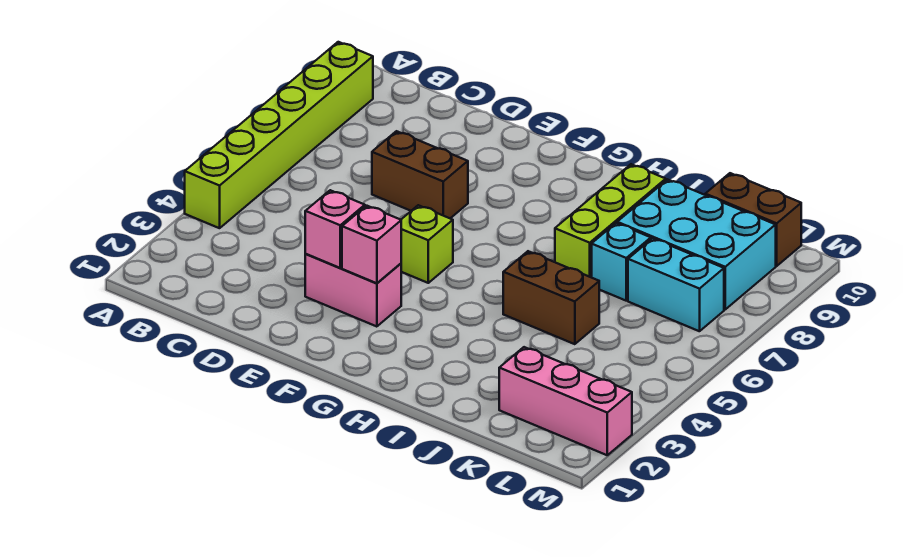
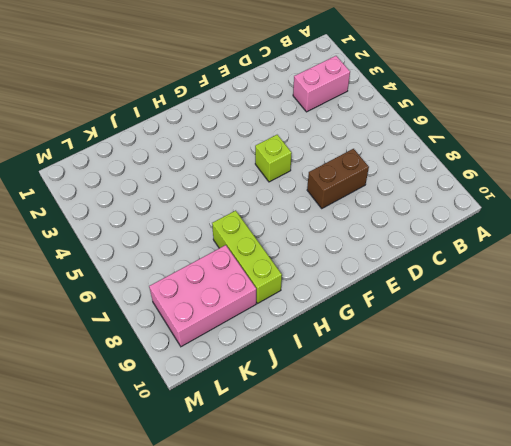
pink 1x2 brick [293,56,350,112] -> pink 1x2 brick moved to [305,254,401,327]
pink 2x3 brick [149,245,256,347] -> cyan 2x3 brick [617,179,776,309]
none -> lime 1x6 brick [185,42,373,228]
none -> brown 1x2 brick [503,251,599,344]
none -> cyan 1x1 brick [592,223,651,301]

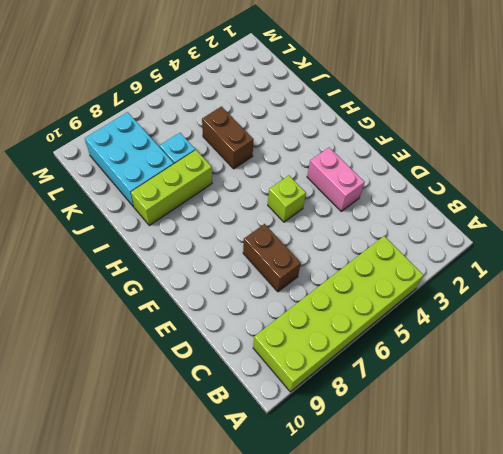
lime 2x6 brick [253,236,423,392] -> lime 1x6 brick [185,42,373,228]
none -> pink 1x3 brick [499,347,632,455]
none -> cyan 1x2 brick [628,238,724,331]
none -> brown 1x2 brick [705,173,801,266]

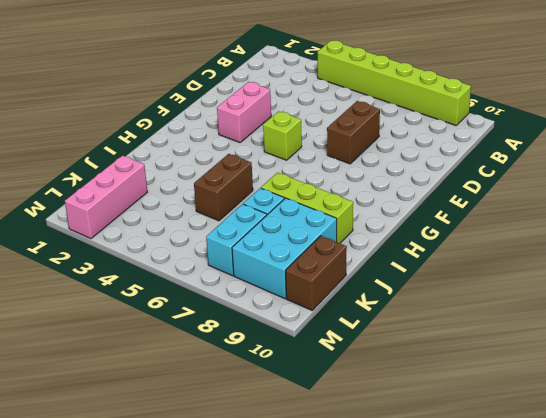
none -> pink 1x1 brick [305,190,365,268]
none -> pink 1x1 brick [342,206,401,283]

